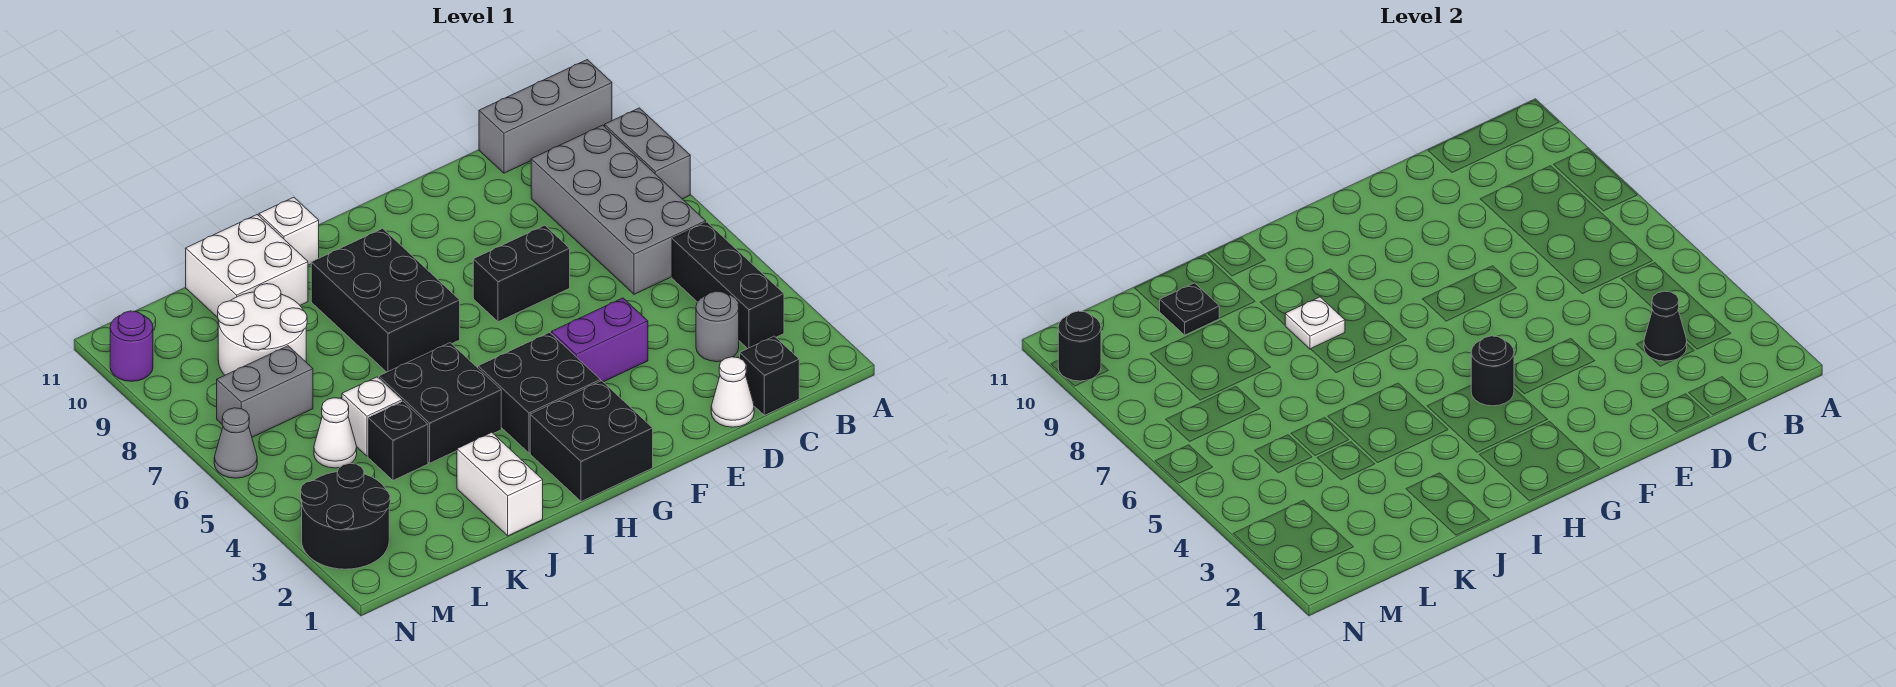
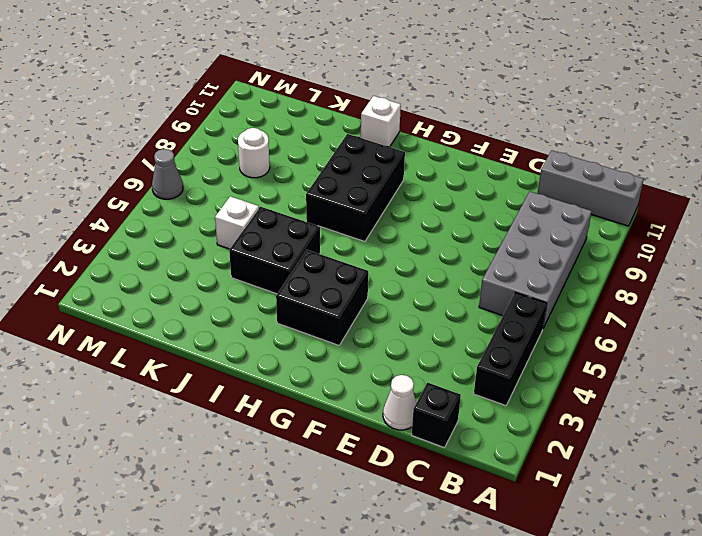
white 1x1 round brick [238,128,270,178] -> white 2x2 round brick [218,284,307,375]
none -> grey 1x2 brick [604,108,690,199]
none -> grey 1x1 round brick [696,291,739,362]
none -> purple 1x2 brick [551,298,648,382]

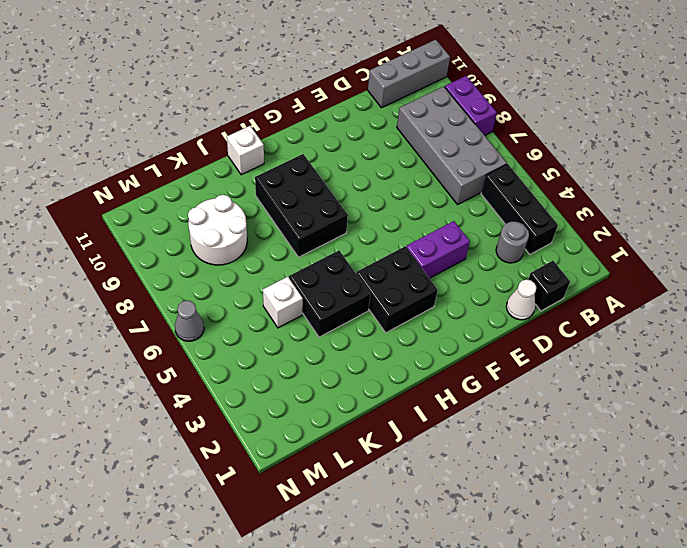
purple 1x2 brick [445,76,497,136] -> grey 1x2 brick [604,108,690,199]
none -> black 1x2 brick [473,225,570,322]
none -> black 2x2 brick [530,381,653,501]
none -> white 1x2 brick [457,432,543,536]

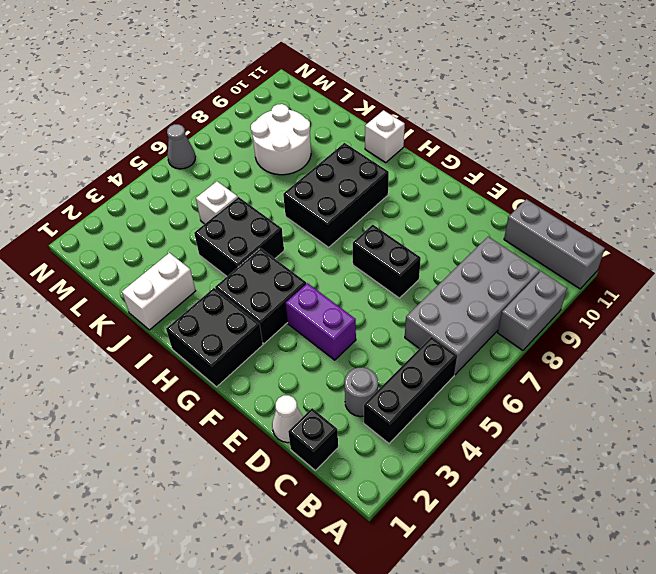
none -> white 2x2 brick [186,215,308,318]
none -> black 1x1 brick [368,401,428,480]
none -> white 1x1 cone [314,398,357,468]

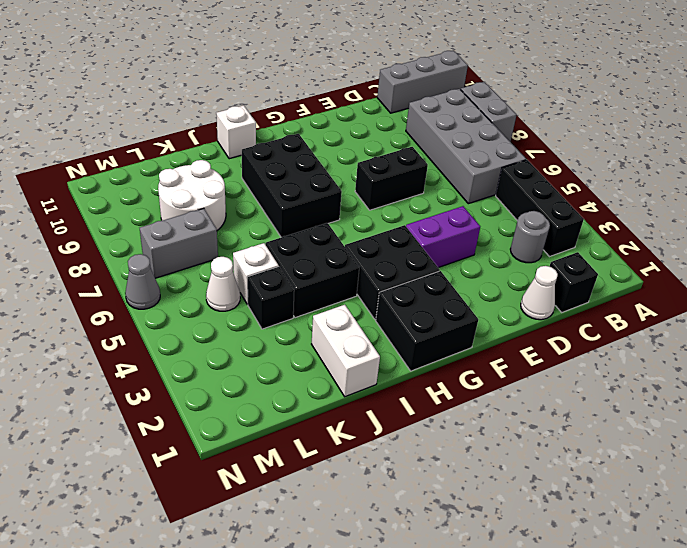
none -> white 2x2 brick [186,215,308,318]
none -> black 2x2 round brick [301,463,390,569]
none -> purple 1x1 round brick [110,311,153,381]

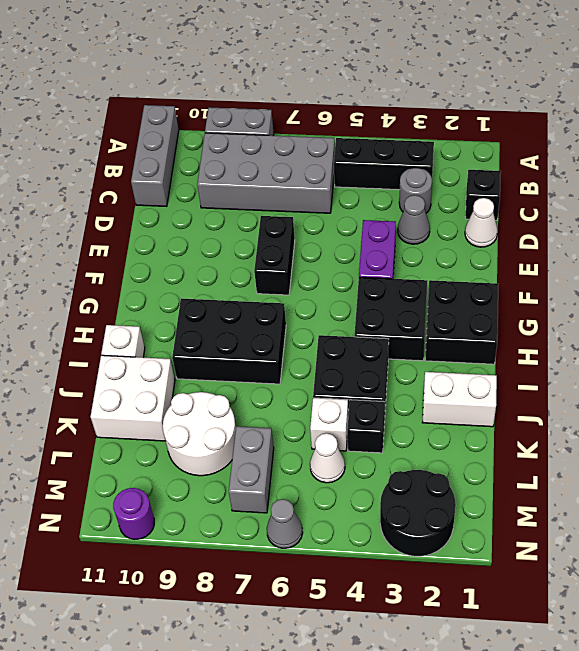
grey 1x1 cone [398,195,430,244] -> none
none -> black 1x1 cone [1644,291,1687,361]
none -> black 1x1 round brick [1471,336,1514,406]
none -> white 1x1 plate [1285,297,1345,349]

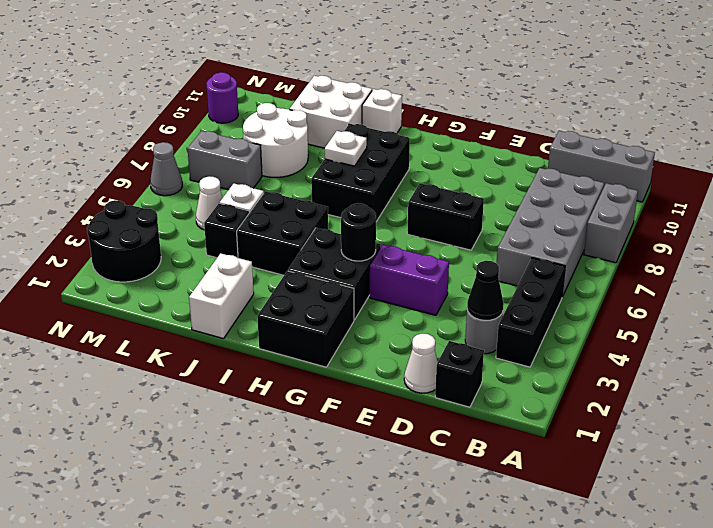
none -> black 1x1 plate [1160,283,1219,335]
none -> black 1x1 round brick [1058,311,1101,381]

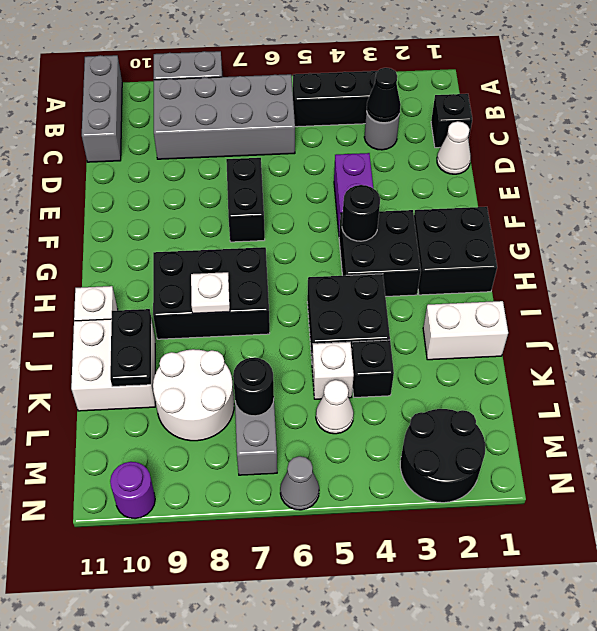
black 1x2 plate [110,309,151,387] -> black 1x1 plate [1160,283,1219,335]
black 1x1 round brick [233,358,274,416] -> black 1x1 round brick moved to [1058,311,1101,381]

